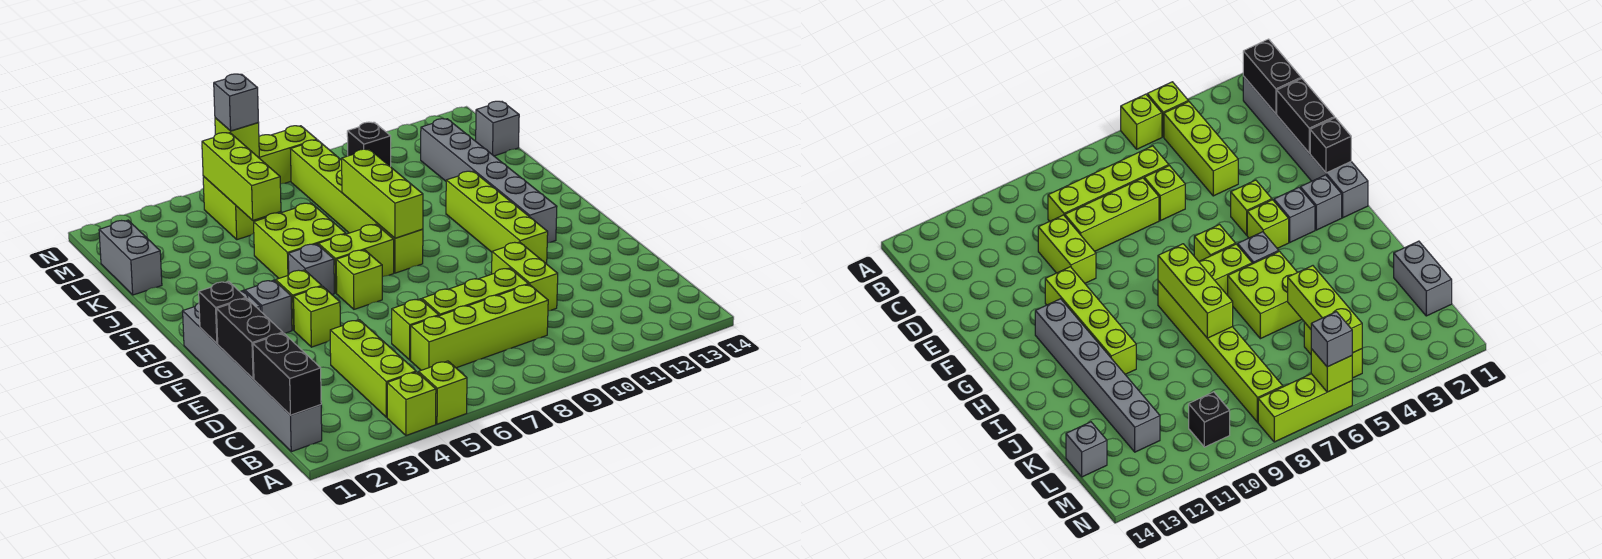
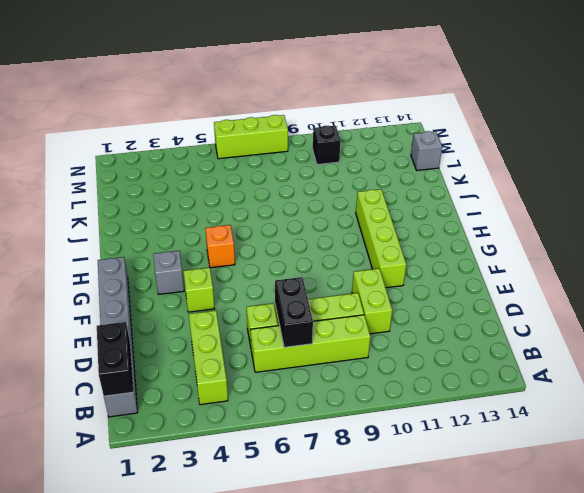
black 1x2 brick [275,277,313,347] -> black 1x2 brick moved to [216,298,283,379]
orange 1x1 brick [205,225,235,268] -> grey 1x1 brick [288,244,334,294]
none -> lime 1x1 brick [387,372,436,436]
none -> lime 1x1 brick [419,361,467,424]
none -> grey 1x1 brick [1300,175,1342,230]
none -> lime 1x1 brick [276,270,322,330]

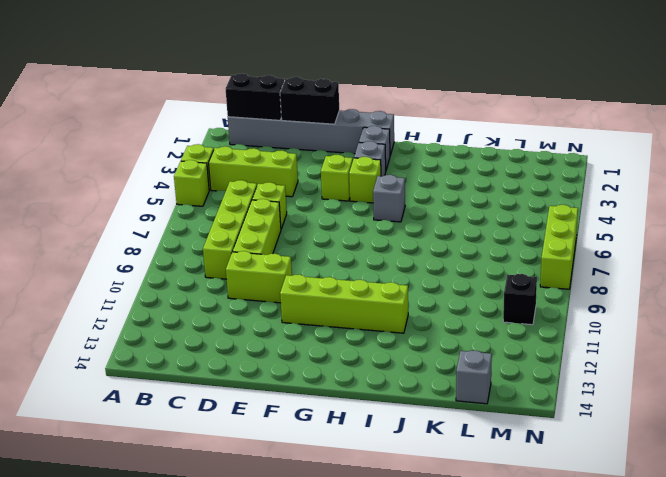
none -> lime 1x1 brick [336,250,382,309]
none -> grey 1x6 brick [421,119,557,243]
none -> lime 1x2 brick [318,224,394,293]
none -> lime 1x6 brick [291,140,423,273]

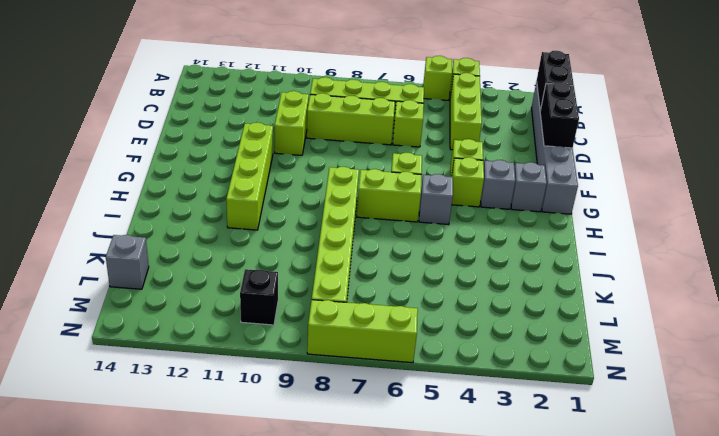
none -> grey 1x6 brick [421,119,557,243]
none -> lime 2x2 brick [254,203,346,278]
none -> grey 1x2 brick [99,220,162,295]
none -> lime 1x2 brick [203,176,264,240]

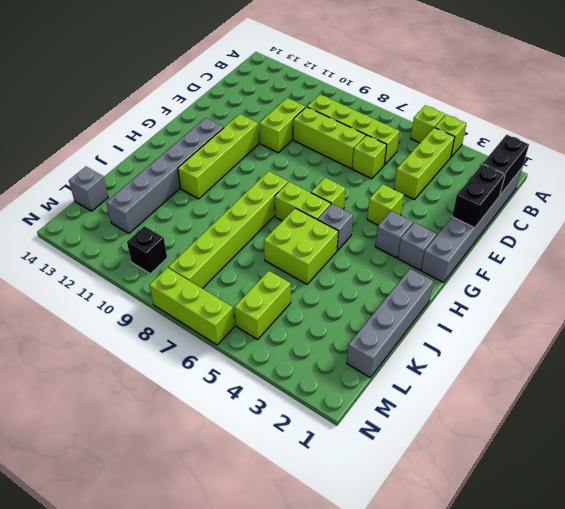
grey 1x4 brick [347,269,433,377] -> grey 1x2 brick [99,220,162,295]
none -> lime 1x1 brick [276,270,322,330]
none -> black 1x1 brick [199,281,246,343]
none -> lime 1x3 brick [342,149,423,238]
none -> lime 1x3 brick [202,133,281,220]

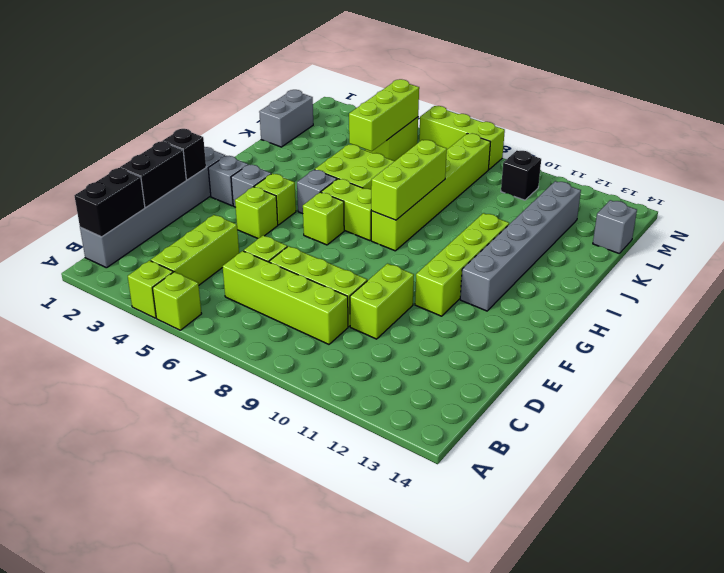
none -> lime 1x1 brick [215,118,259,157]
none -> grey 1x1 brick [214,74,258,131]

